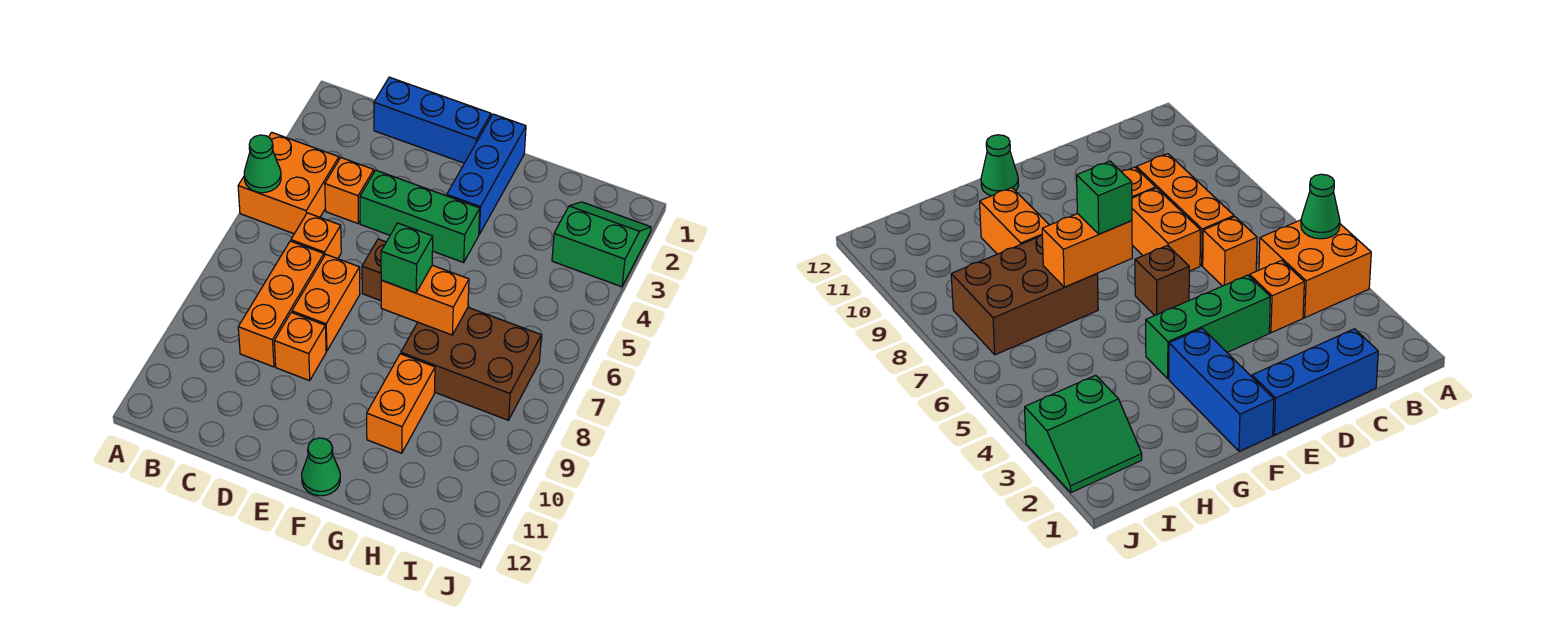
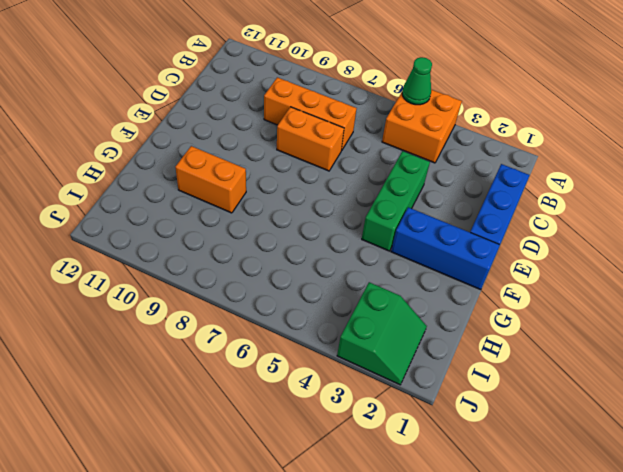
none -> orange 1x1 brick [325,158,374,224]
none -> orange 1x1 brick [291,213,341,259]
none -> orange 1x1 brick [274,312,326,381]

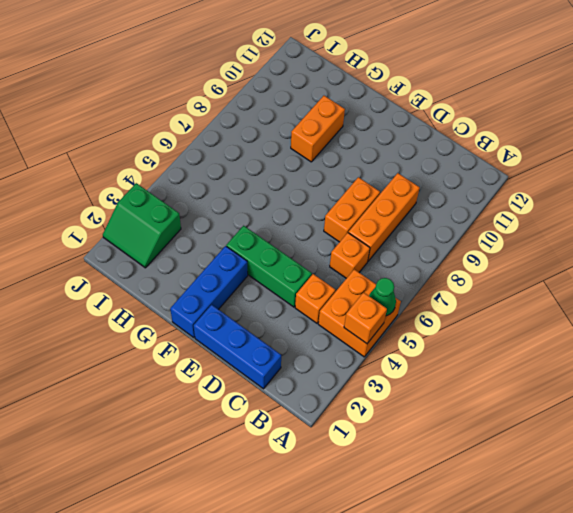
orange 1x1 brick [344,292,387,344] -> orange 1x1 brick moved to [274,312,326,381]
none -> brown 1x1 brick [362,239,386,301]
none -> green 1x1 cone [302,438,340,496]
none -> brown 2x3 brick [401,308,541,420]

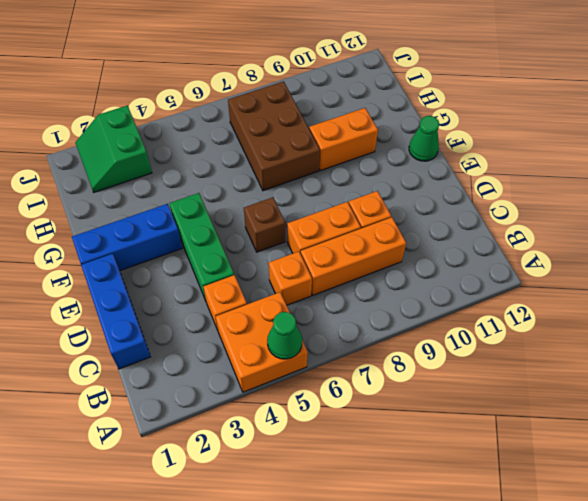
none -> orange 1x2 brick [381,265,469,335]
none -> green 1x1 brick [381,223,433,293]

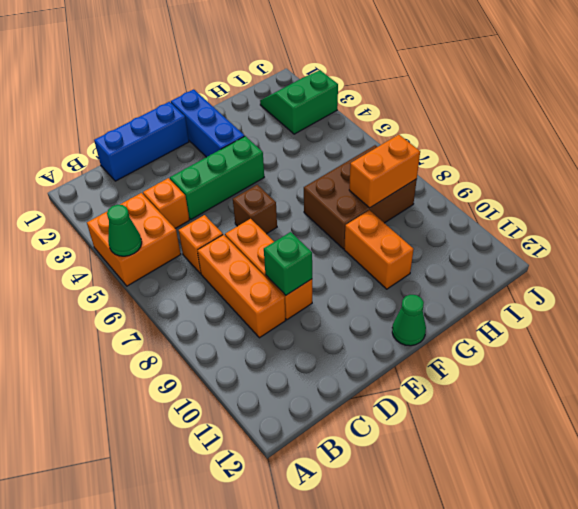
green 1x1 brick [264,232,312,295] -> green 1x1 brick moved to [381,223,433,293]
orange 1x2 brick [349,135,420,208] -> orange 1x2 brick moved to [381,265,469,335]

